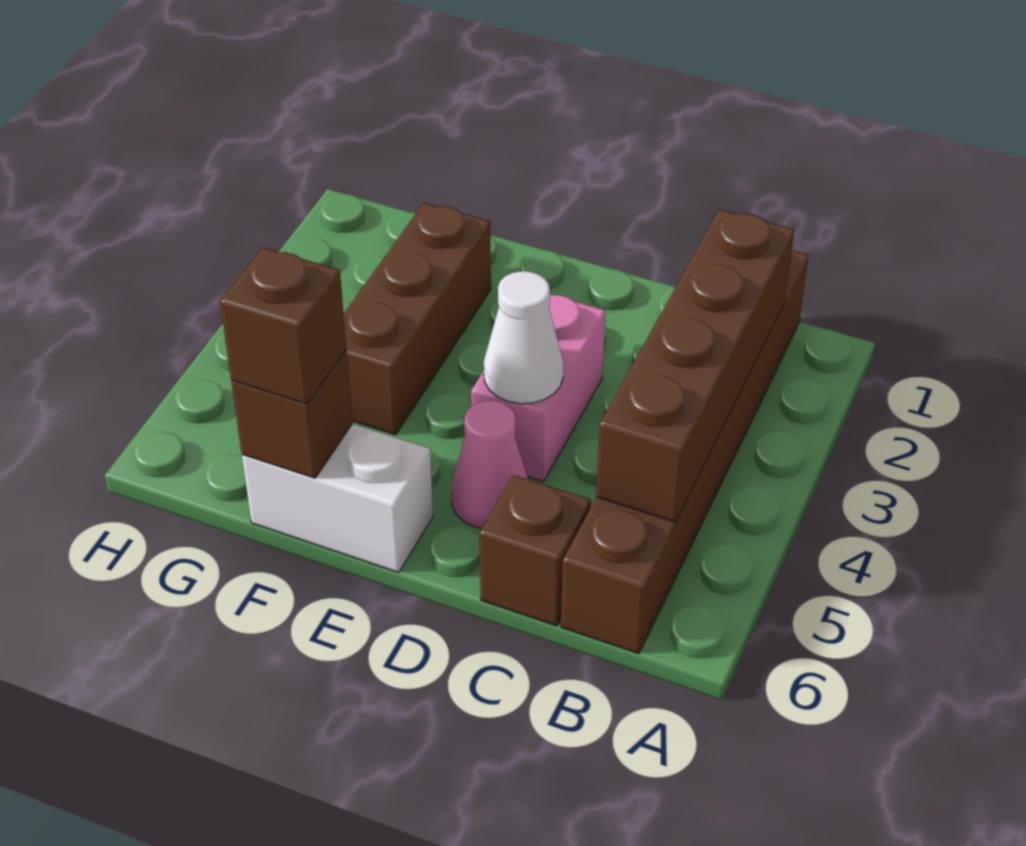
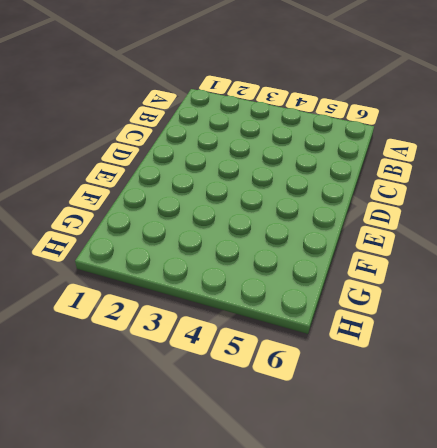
none -> brown 1x6 brick [561,250,809,654]
none -> brown 1x1 brick [480,475,591,626]

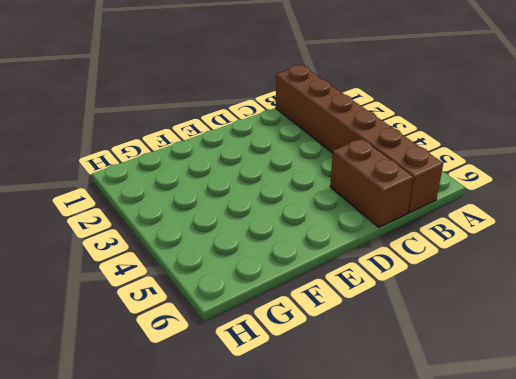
brown 1x2 brick [330,139,413,227] -> brown 1x1 brick [480,475,591,626]
none -> pink 1x2 brick [471,294,605,482]
none -> pink 1x1 cone [451,401,528,528]

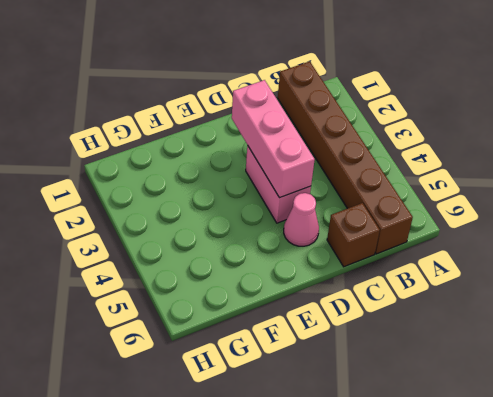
pink 1x3 brick [232,80,315,198] -> white 1x1 cone [484,271,563,404]
none -> white 1x2 brick [242,424,433,573]
none -> brown 1x3 brick [344,203,491,435]

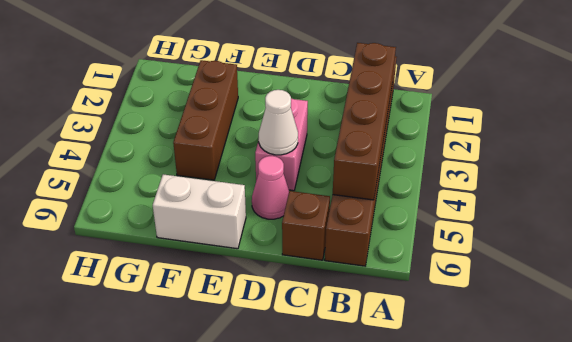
none -> brown 1x1 brick [231,350,353,478]
none -> brown 1x1 brick [220,247,346,404]

